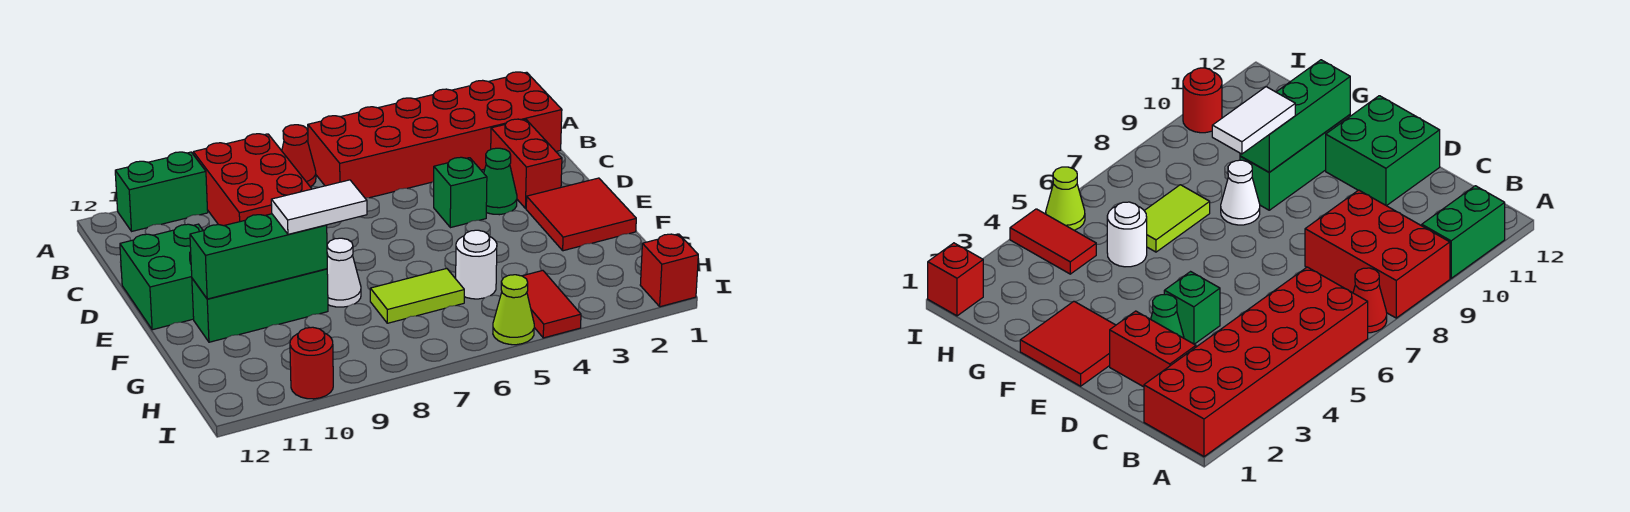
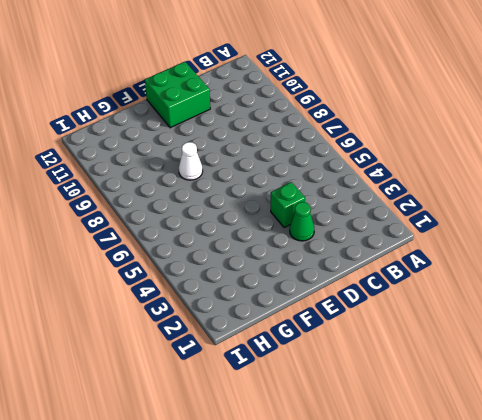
none -> red 2x6 brick [308,72,562,198]
none -> red 1x1 cone [282,125,316,187]
none -> red 2x3 brick [193,134,312,226]

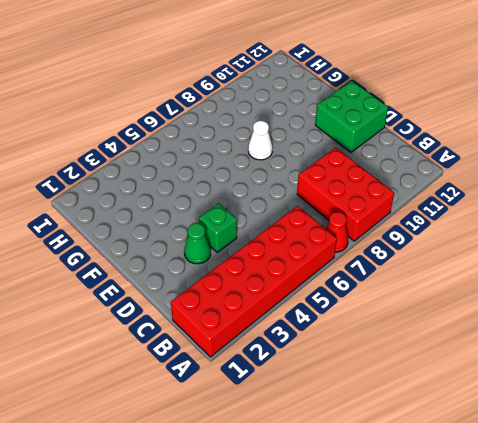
none -> green 1x2 brick [115,152,208,231]
none -> red 1x2 brick [491,119,562,209]
none -> red 2x2 tile [526,178,636,251]

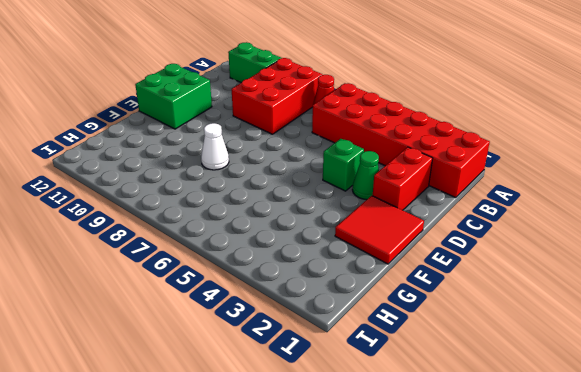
none -> green 1x3 brick [192,269,328,342]
none -> white 1x1 round brick [456,230,497,299]
none -> lime 1x2 tile [370,269,464,323]

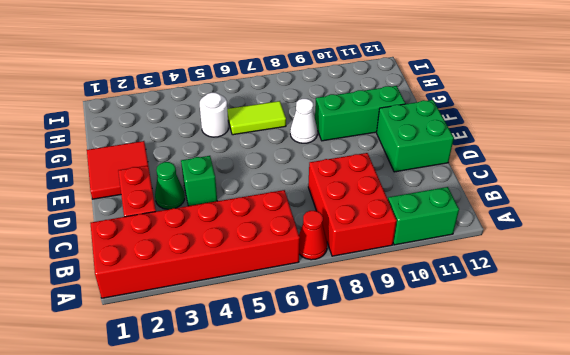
none -> red 1x2 tile [523,270,581,338]
none -> red 1x1 brick [640,234,698,307]
none -> lime 1x1 cone [493,275,534,345]

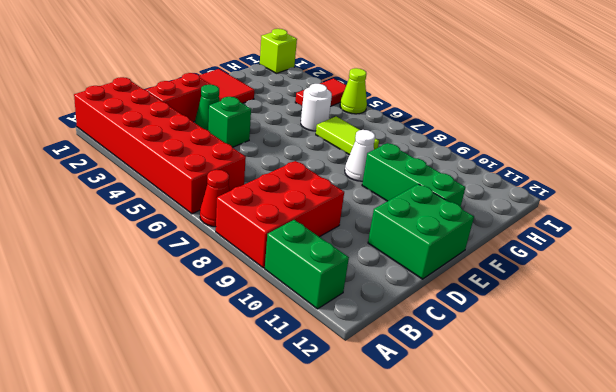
lime 1x1 brick [260,29,297,73] -> red 1x1 brick [640,234,698,307]
none -> red 1x1 round brick [290,327,333,399]
none -> green 1x3 brick [190,214,327,299]
none -> white 1x2 tile [271,180,367,234]

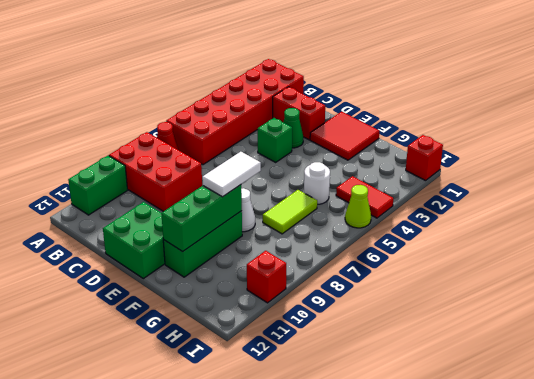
red 1x1 brick [247,251,286,303] -> red 1x1 round brick [290,327,333,399]

